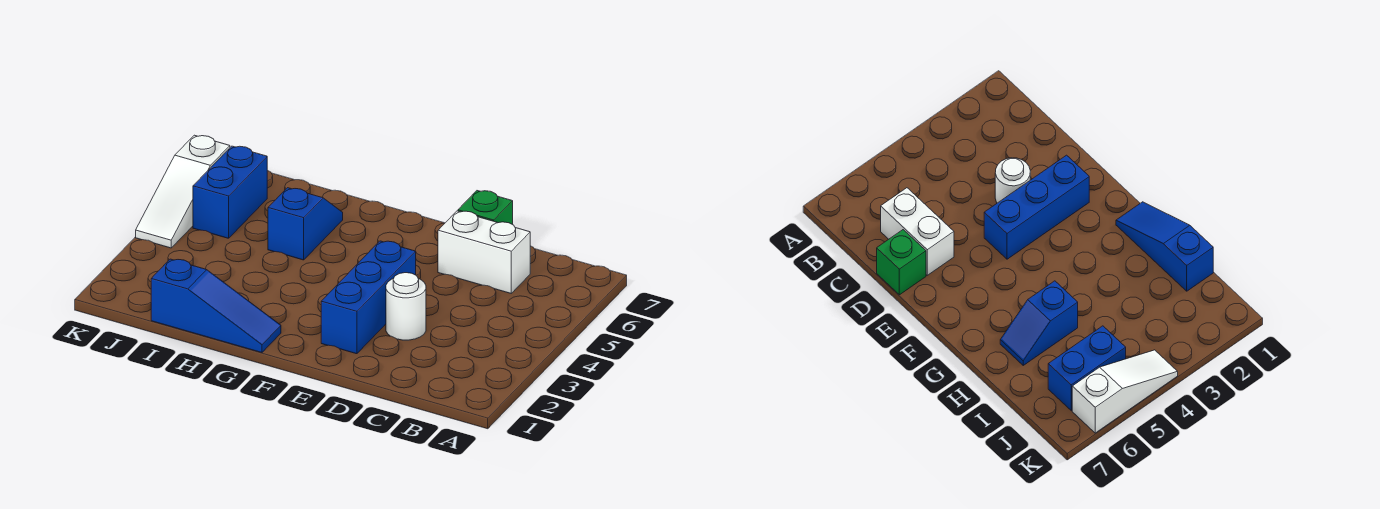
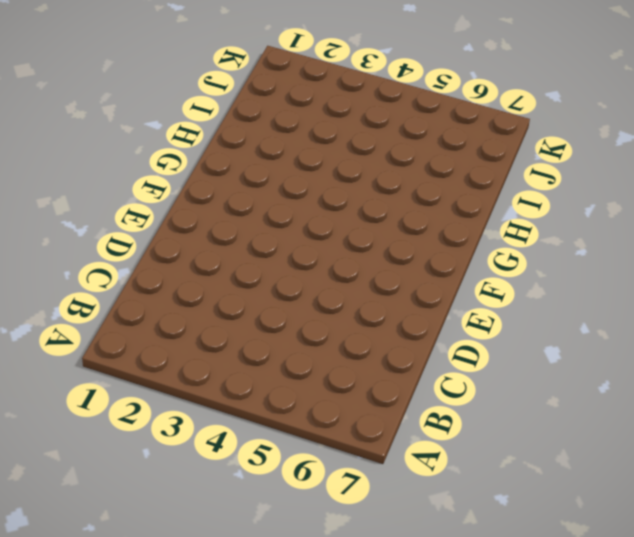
none -> white 1x2 brick [438,211,530,293]
none -> white 1x1 round brick [386,273,426,340]

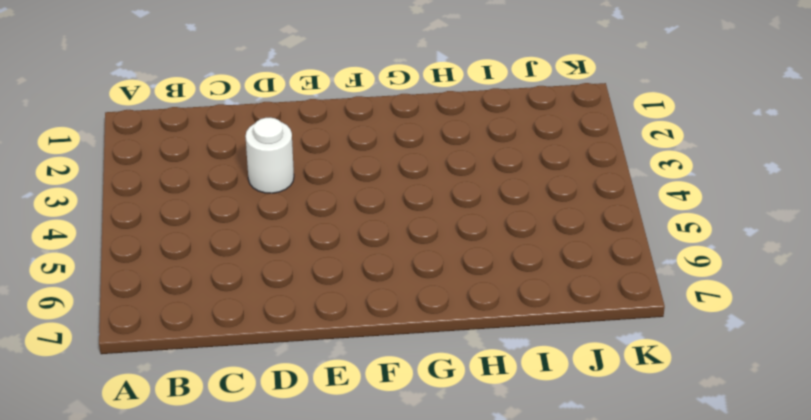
none -> white 1x2 brick [438,211,530,293]
none -> green 1x1 brick [458,191,513,224]

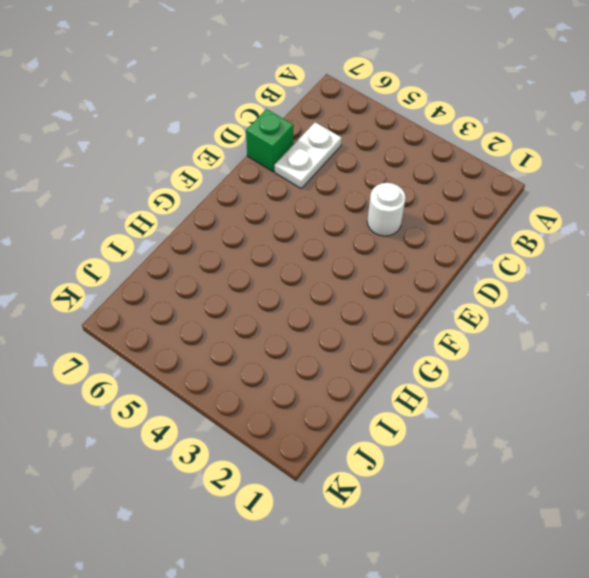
white 1x2 plate [275,122,342,188] -> white 1x2 brick [438,211,530,293]
none -> blue 1x3 brick [321,241,416,354]
none -> blue 1x3 slope [151,259,281,353]

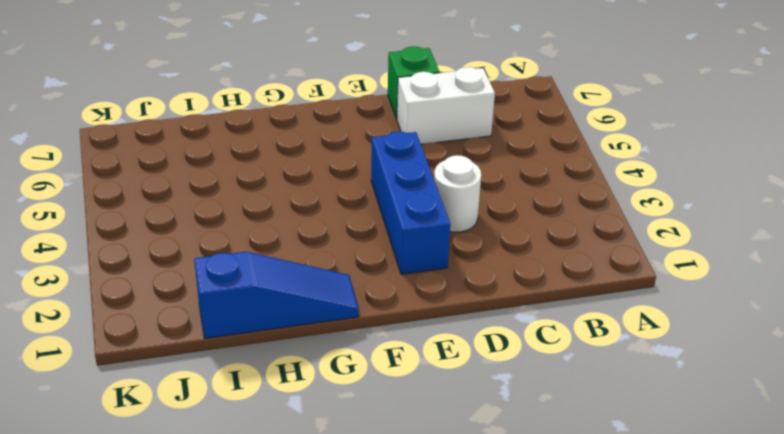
none -> blue 1x2 slope [268,188,343,260]
none -> blue 1x2 brick [193,146,267,238]

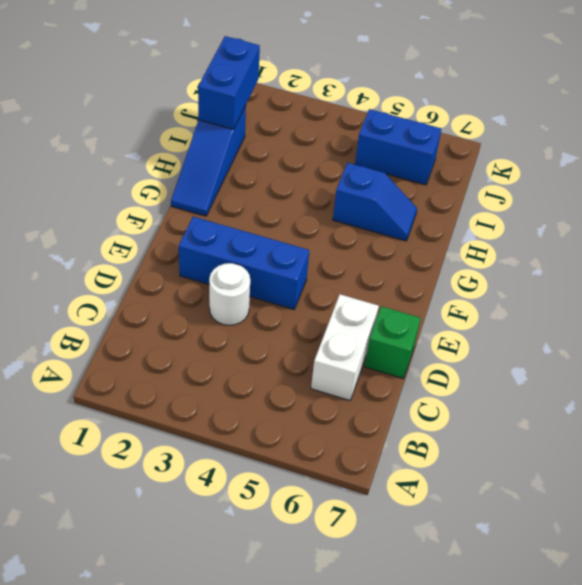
blue 1x2 brick [198,36,260,129] -> none
none -> white 1x3 slope [136,135,230,248]

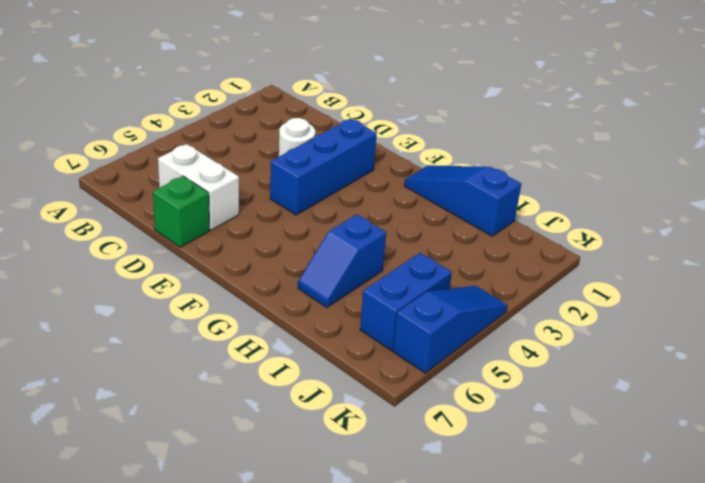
blue 1x3 slope [393,286,508,373] -> white 1x3 slope [136,135,230,248]

